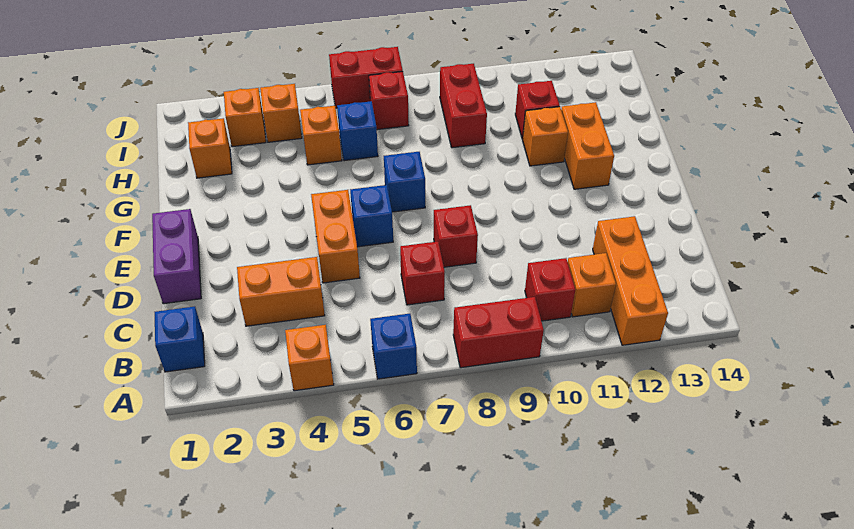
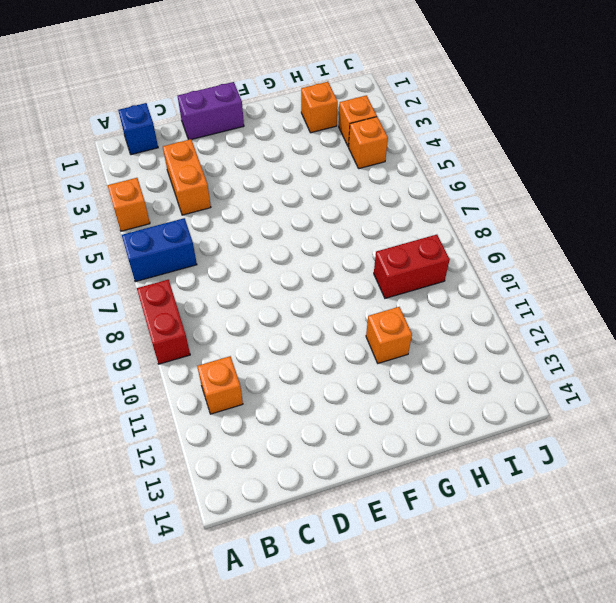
blue 1x2 brick [122,218,197,282] -> blue 1x1 brick [370,314,417,379]
none -> orange 1x3 brick [593,216,668,345]
none -> red 1x1 brick [525,258,575,321]
none -> red 1x1 brick [400,242,445,305]

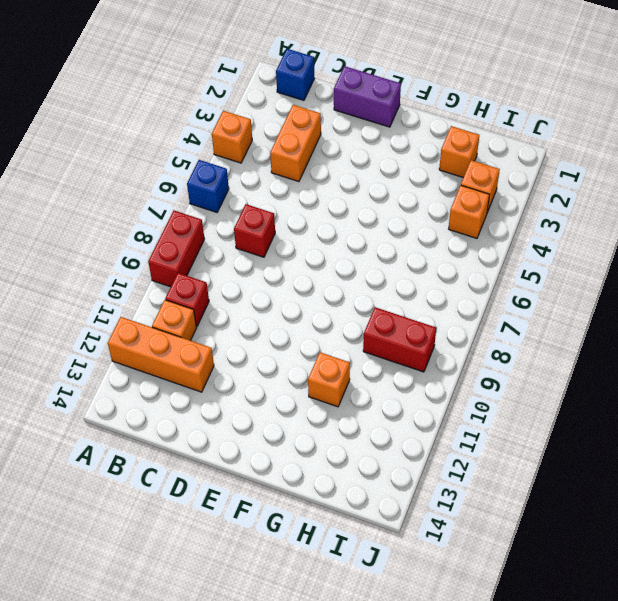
none -> orange 1x2 brick [311,190,360,283]
none -> red 1x1 brick [434,205,478,267]
none -> blue 1x1 brick [350,185,393,247]

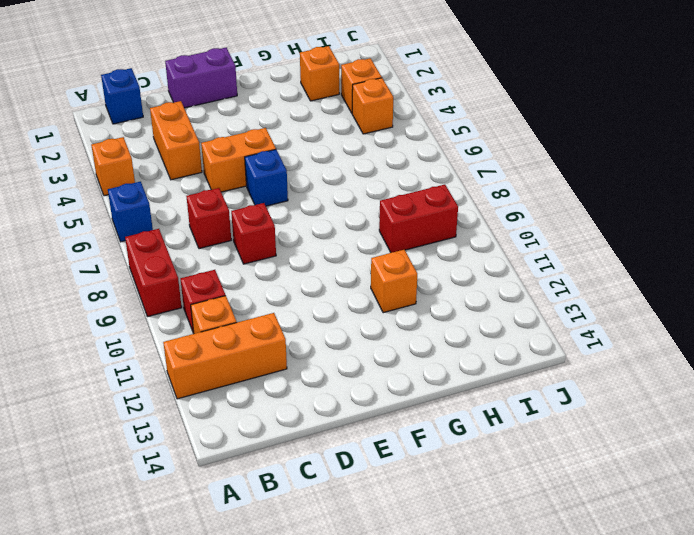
none -> blue 1x1 brick [384,152,425,212]
none -> orange 1x2 brick [561,102,614,189]
none -> orange 1x1 brick [300,106,342,165]

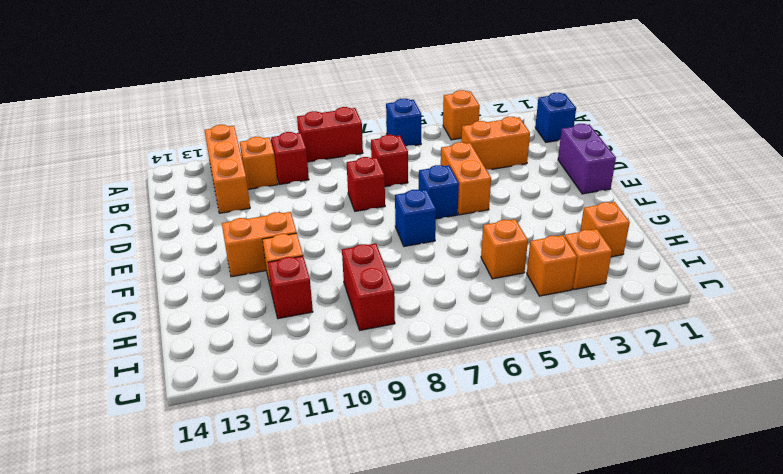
orange 1x2 brick [222,212,297,277] -> orange 1x2 brick turned to [561,102,614,189]
none -> blue 1x1 brick [337,101,378,161]
none -> red 1x1 brick [369,72,409,130]
none -> red 1x2 brick [329,47,403,108]

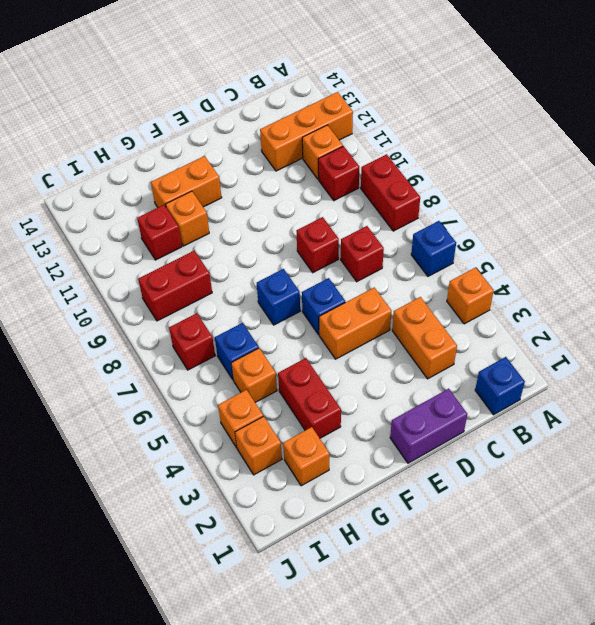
red 1x2 brick [278,358,341,438] -> red 1x2 brick moved to [329,47,403,108]

